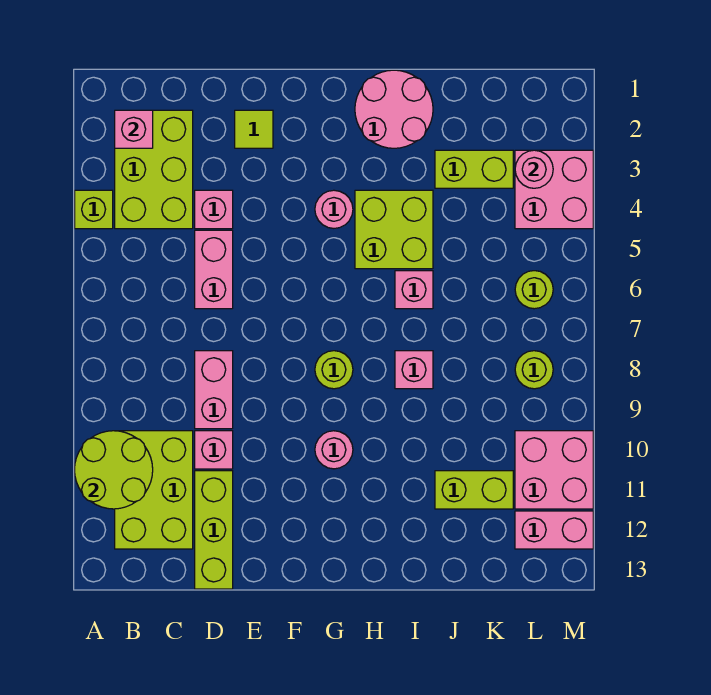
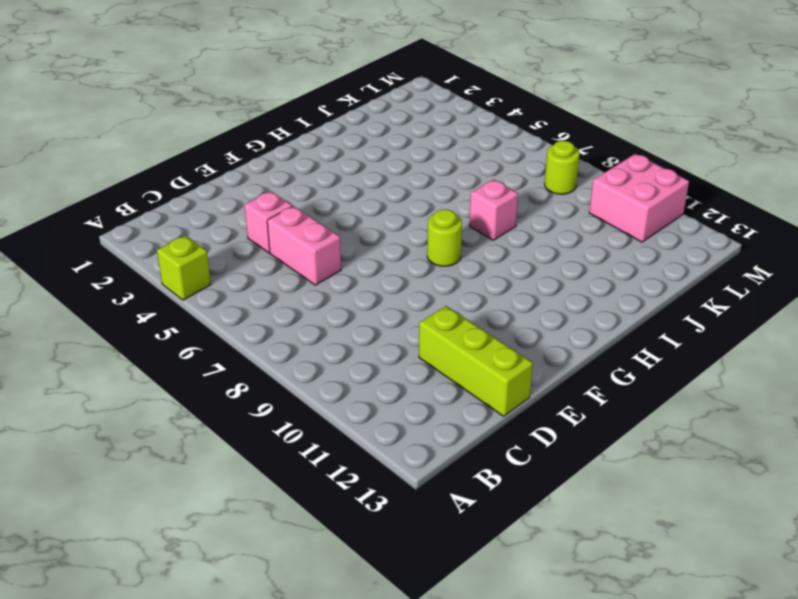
none -> lime 2x3 brick [115,110,193,229]
none -> lime 2x3 brick [115,431,193,549]
none -> pink 1x2 brick [195,351,233,429]

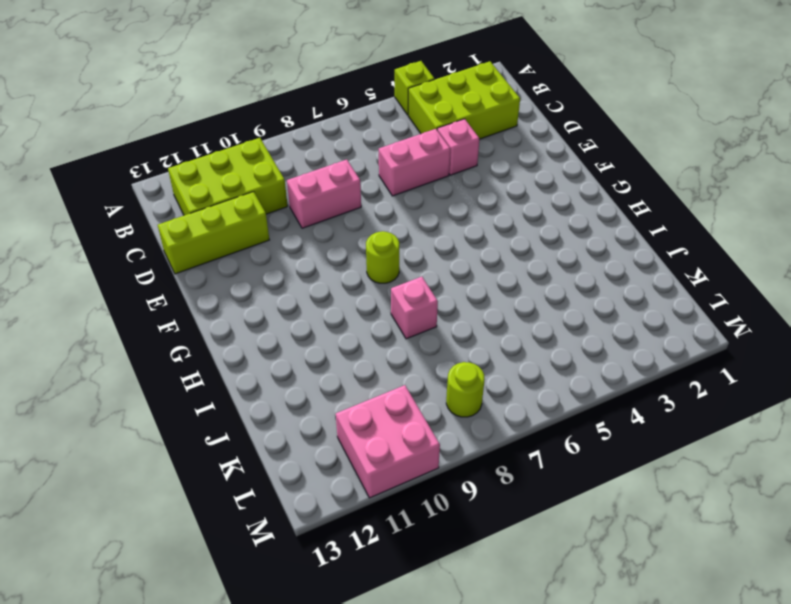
none -> pink 1x1 brick [195,431,233,469]
none -> lime 1x1 tile [235,110,273,148]
none -> pink 1x1 round brick [315,190,353,228]

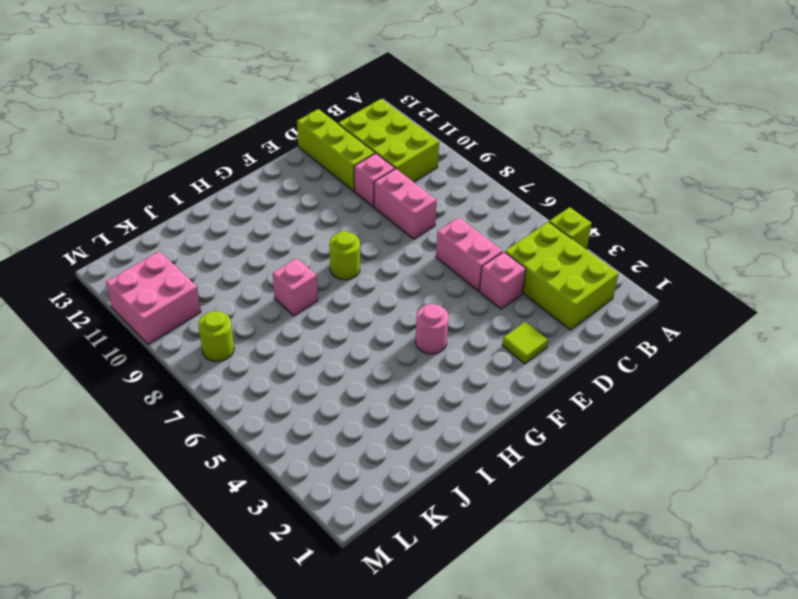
none -> pink 1x1 round brick [315,431,353,469]
none -> pink 2x2 round brick [355,70,433,148]
none -> lime 2x2 brick [355,190,433,269]

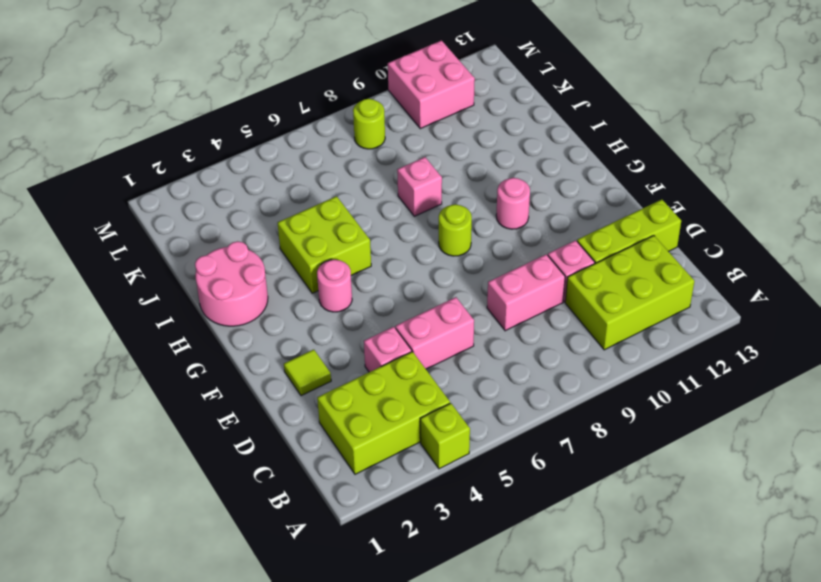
none -> pink 1x1 brick [395,271,433,309]
none -> lime 1x2 brick [435,150,513,188]
none -> lime 1x2 brick [435,471,513,509]

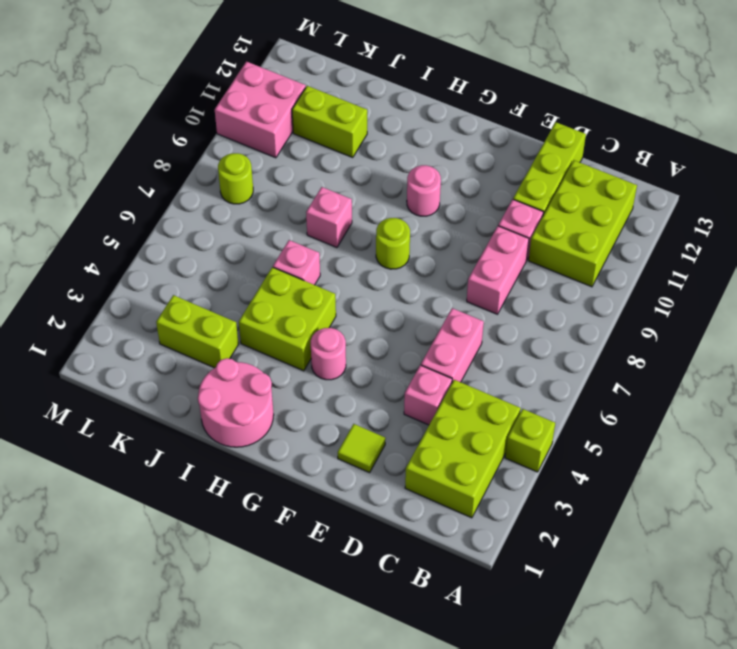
none -> pink 2x2 brick [515,150,593,229]
none -> lime 1x1 round brick [515,271,553,309]
none -> pink 1x2 brick [515,511,593,549]

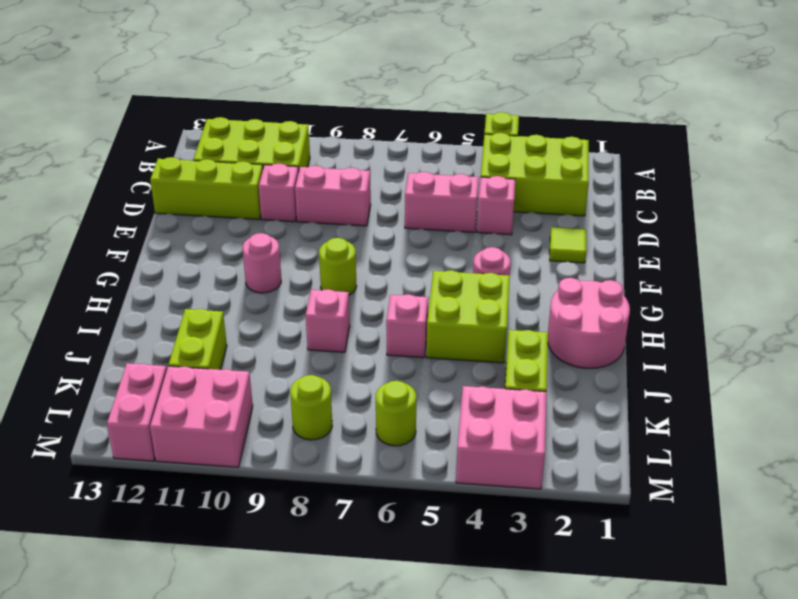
none -> lime 2x2 round brick [75,431,153,509]
none -> pink 1x1 brick [115,110,153,148]
none -> pink 1x1 round brick [515,150,553,188]

